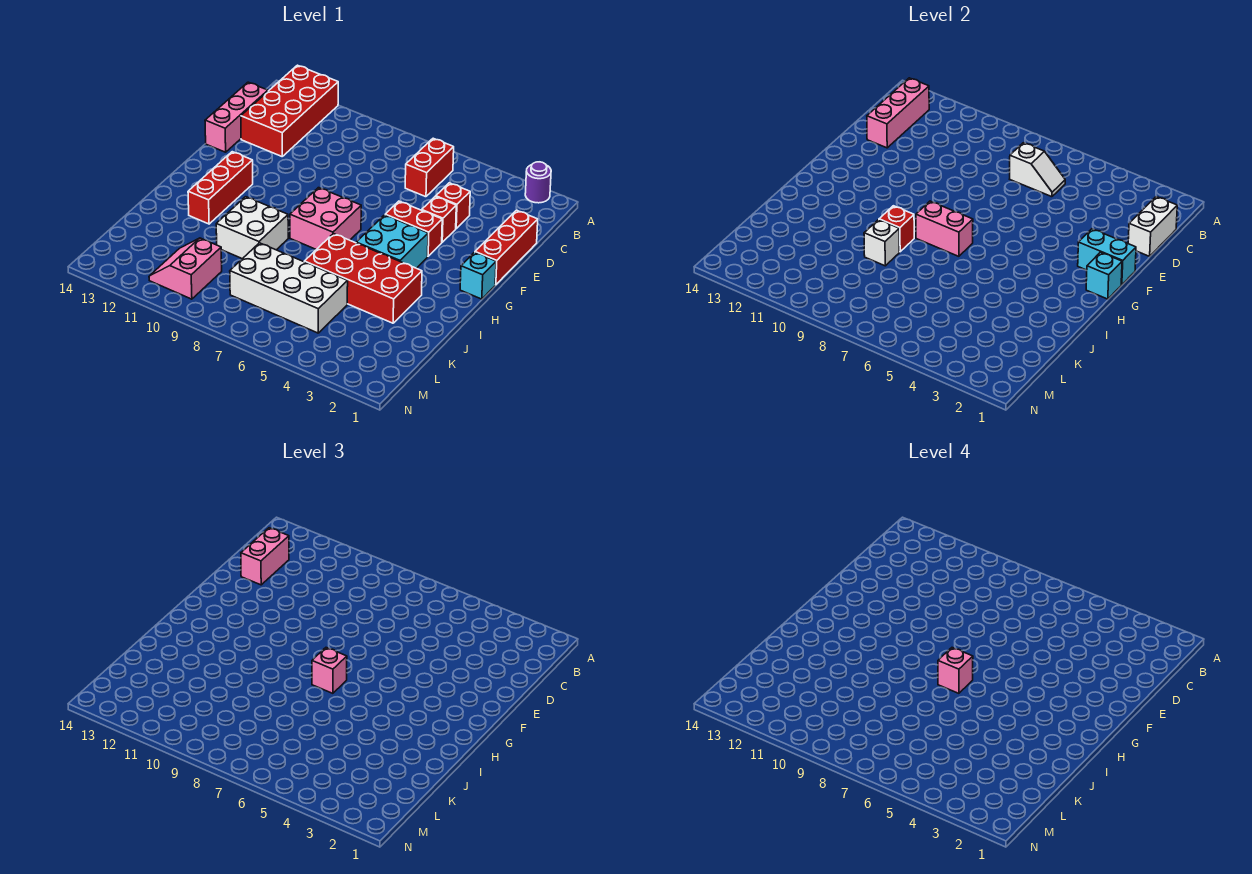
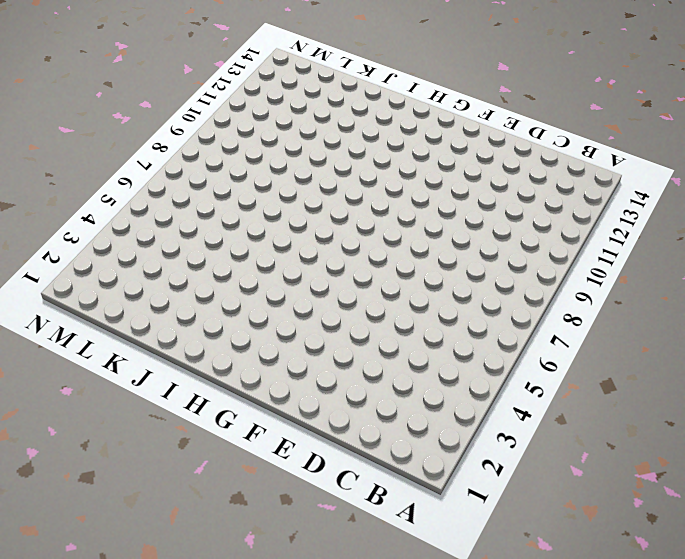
none -> purple 1x1 round brick [525,162,551,203]
none -> red 2x4 brick [241,65,338,156]
none -> red 1x2 brick [405,138,454,197]

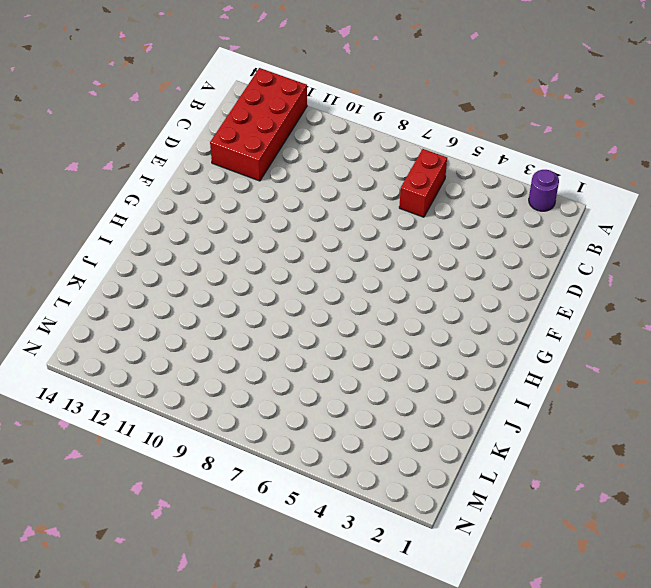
none -> pink 1x3 brick [205,82,268,152]
none -> red 1x3 brick [475,210,538,285]
none -> red 1x1 brick [436,183,470,228]

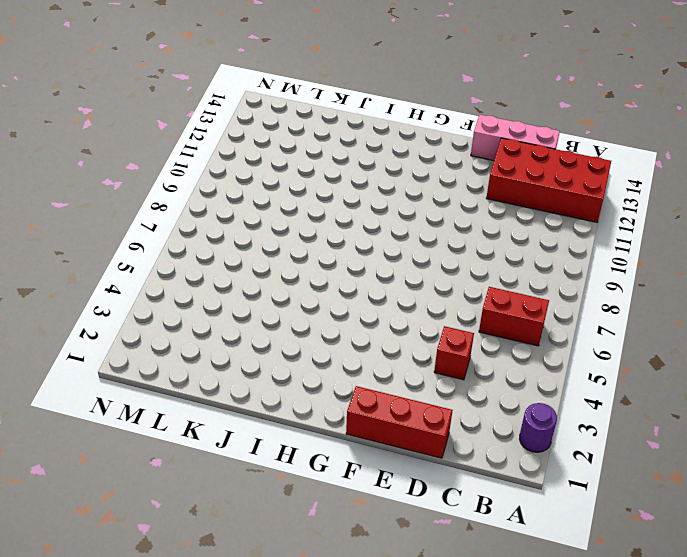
none -> red 1x1 brick [422,196,456,242]
none -> red 1x2 brick [385,201,442,256]
none -> cyan 1x1 brick [460,252,496,299]

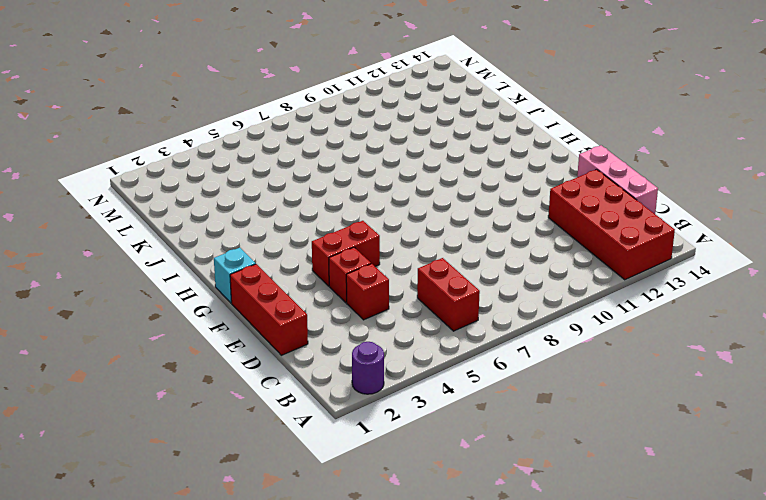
none -> cyan 2x2 brick [356,215,428,268]
none -> pink 2x2 brick [290,188,361,250]
none -> red 1x3 brick [188,152,253,224]

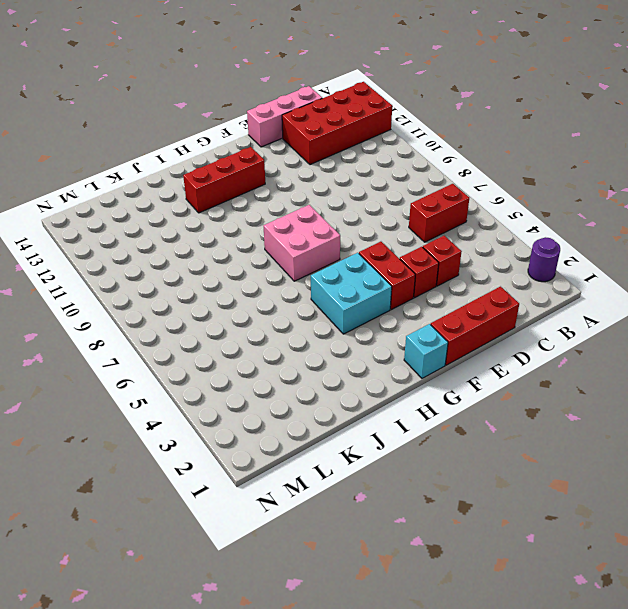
none -> red 2x4 brick [304,234,422,323]
none -> white 2x2 brick [216,197,288,259]
none -> white 2x4 brick [230,243,348,333]

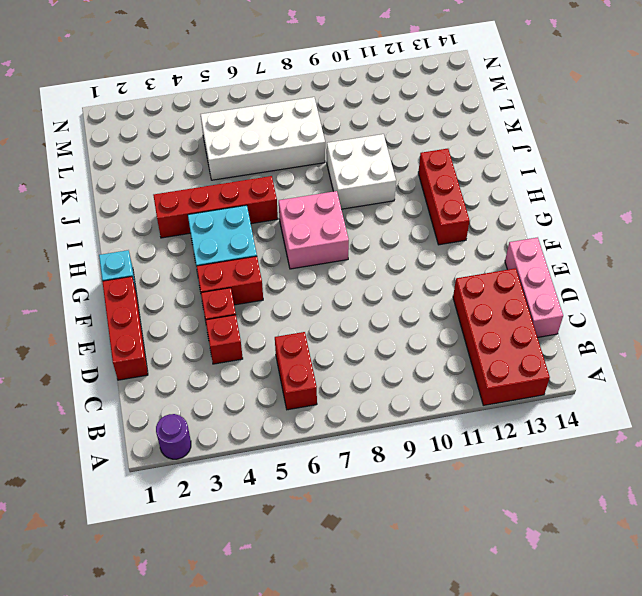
red 1x4 brick [153,176,278,238] -> red 2x4 brick [304,234,422,323]
none -> pink 2x2 slope [149,238,222,299]
none -> pink 1x3 brick [867,78,929,148]
none -> white 1x2 brick [1128,197,1177,256]

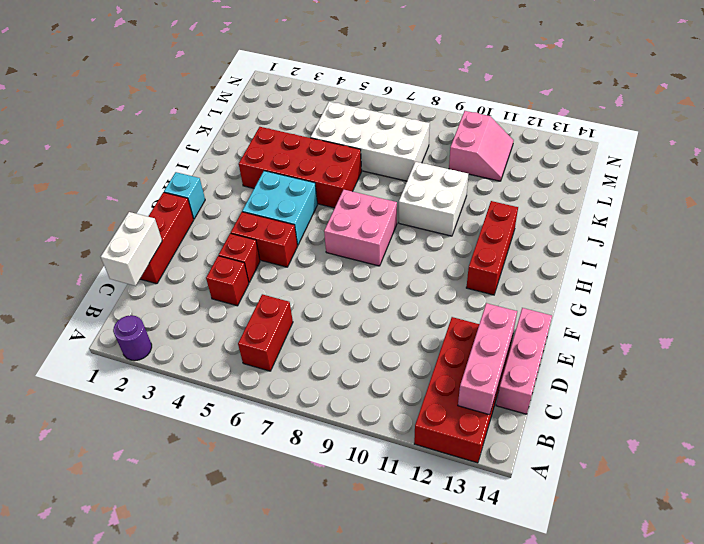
none -> white 1x2 slope [1010,143,1065,197]
none -> cyan 1x2 brick [1078,229,1136,285]
none -> cyan 1x1 brick [1086,252,1122,299]

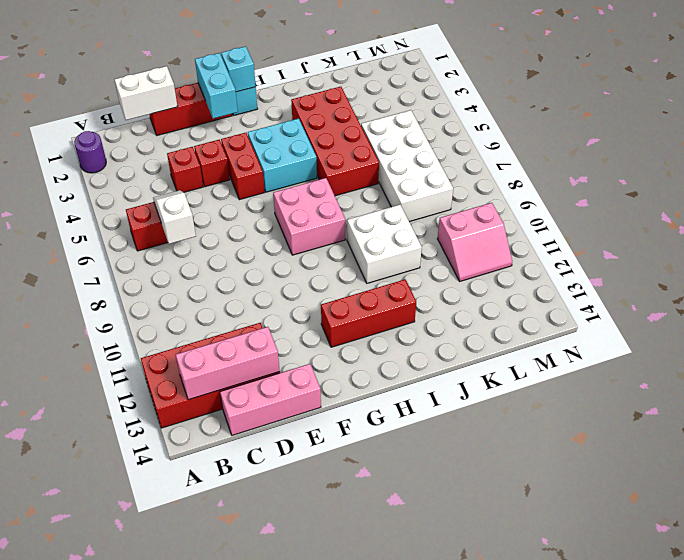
none -> pink 1x2 brick [916,201,973,256]
none -> red 1x1 brick [879,206,914,252]
none -> white 1x1 brick [864,220,900,266]

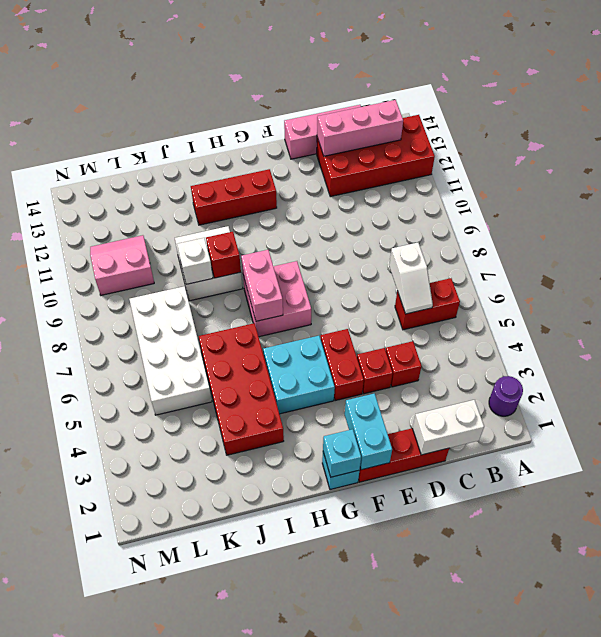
none -> pink 1x2 brick [241,528,289,585]
none -> pink 1x1 brick [312,648,347,693]
none -> pink 1x1 brick [938,648,973,693]

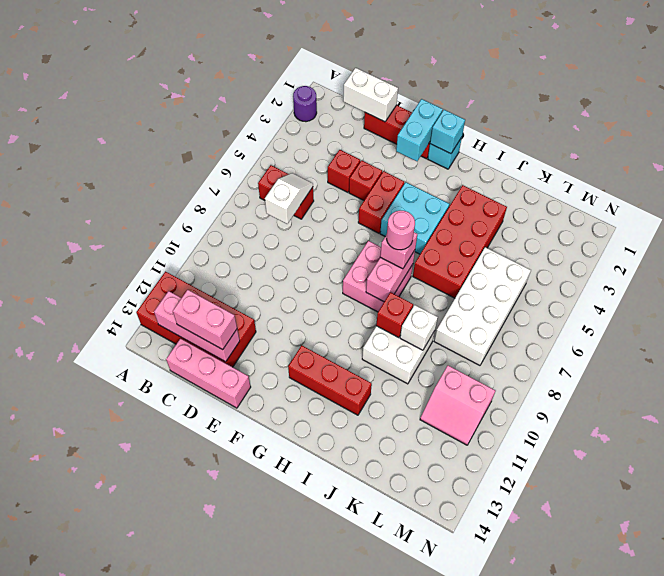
pink 1x1 round brick [387,211,415,250] -> pink 1x1 brick [938,648,973,693]

